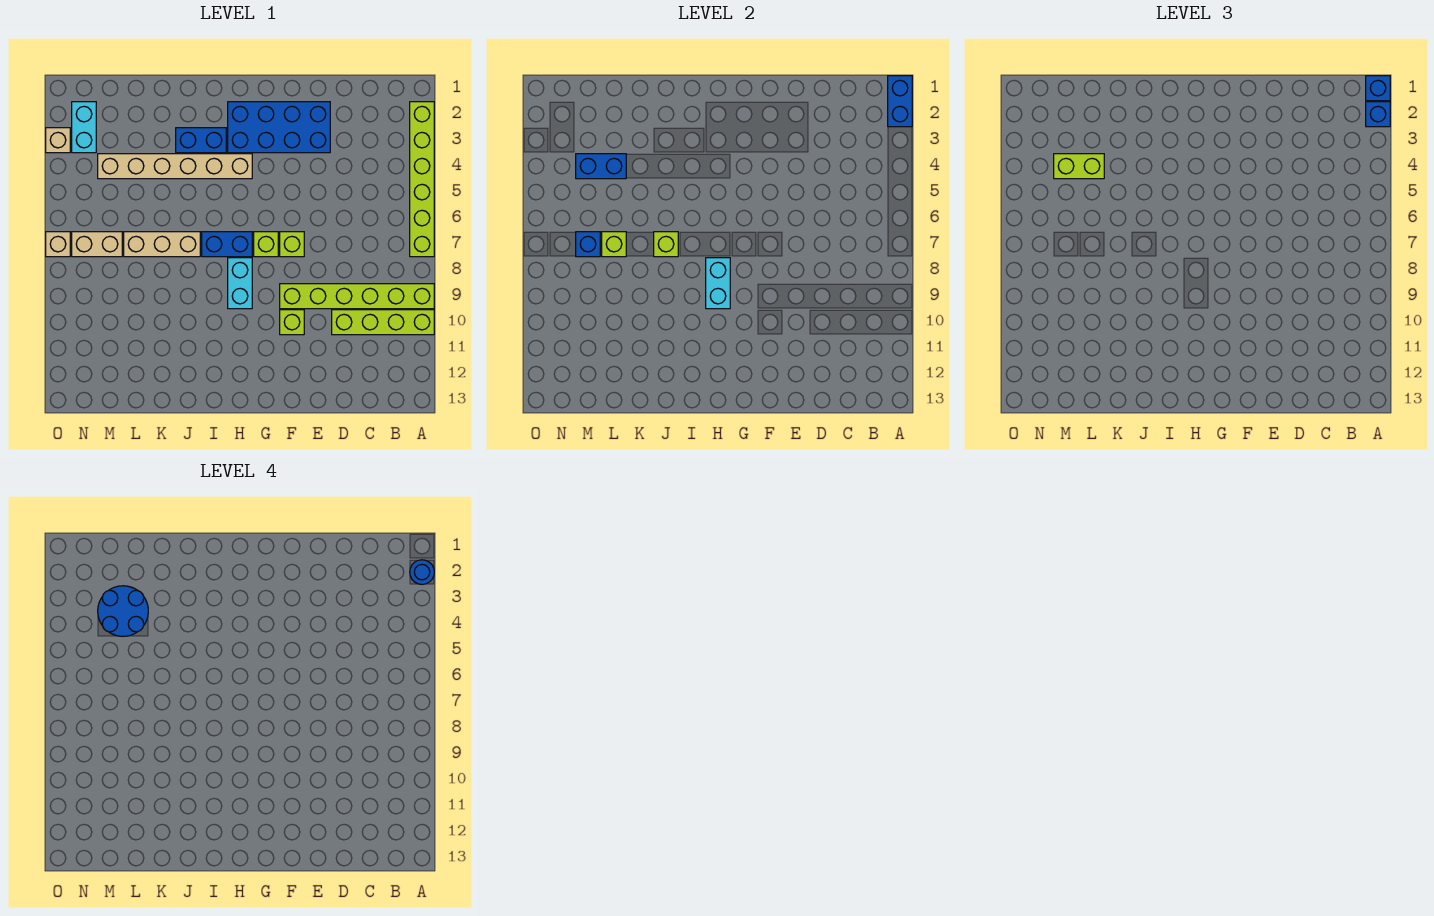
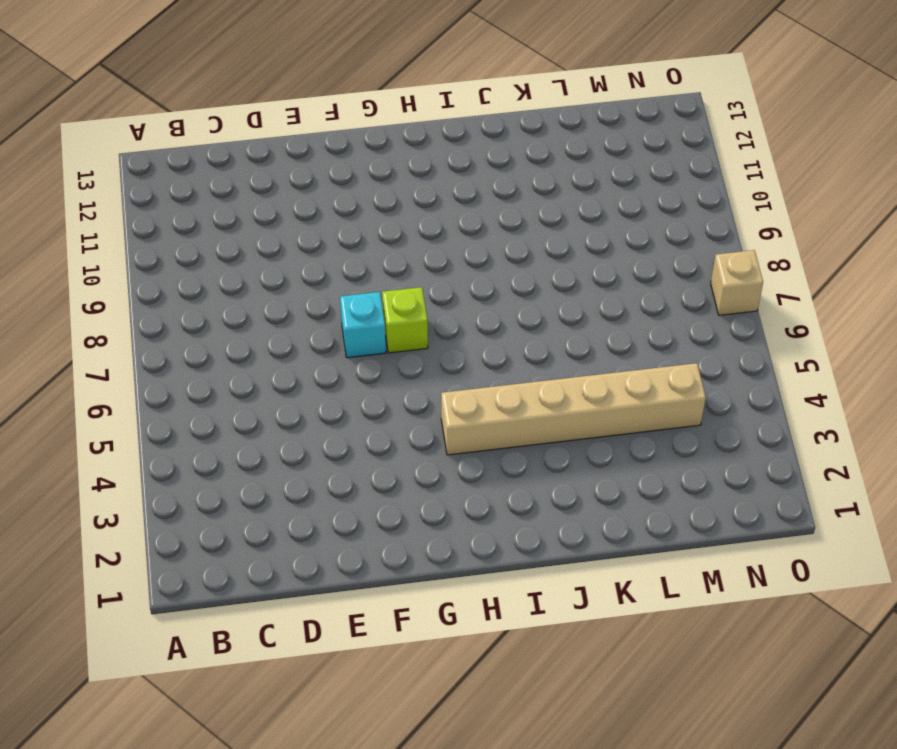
cyan 1x1 brick [340,292,386,358] -> lime 1x1 brick [280,232,304,257]
none -> lime 1x6 brick [410,102,434,257]
none -> lime 1x6 brick [280,284,434,309]
none -> lime 1x4 brick [332,310,434,335]

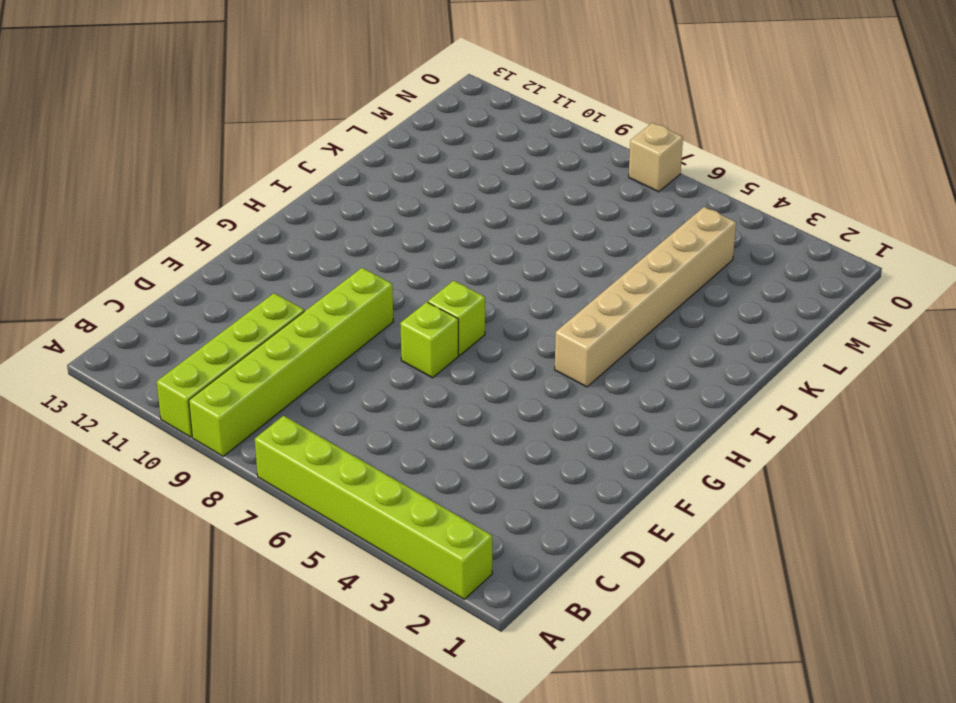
none -> blue 2x4 brick [228,102,330,153]
none -> lime 1x1 brick [280,310,304,335]
none -> blue 1x2 brick [202,232,252,257]

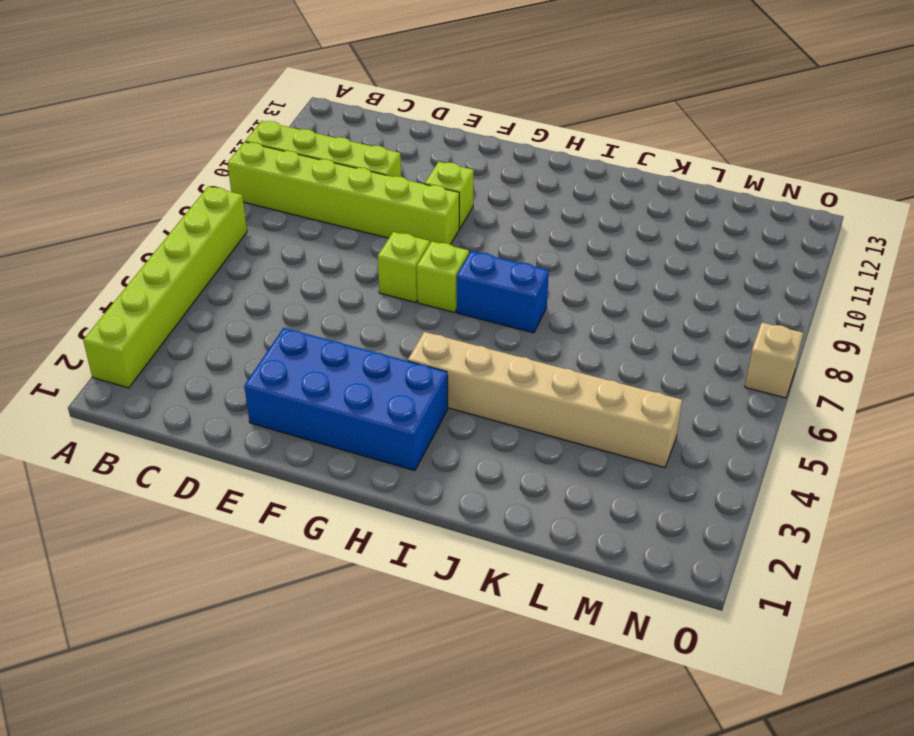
none -> cyan 1x2 brick [228,258,252,309]
none -> blue 1x2 brick [176,128,226,153]
none -> tan 1x3 brick [124,232,200,257]

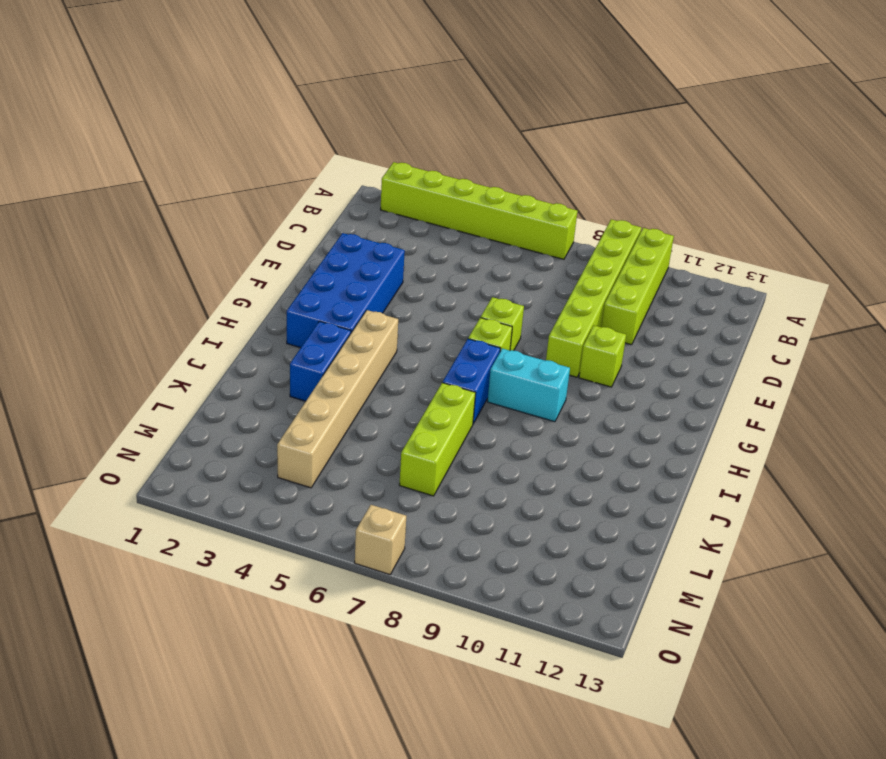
lime 1x3 brick [399,383,476,496] -> tan 1x3 brick [124,232,200,257]
none -> tan 1x2 brick [72,232,122,257]
none -> cyan 1x2 brick [72,102,96,153]
none -> tan 1x1 brick [46,128,70,153]

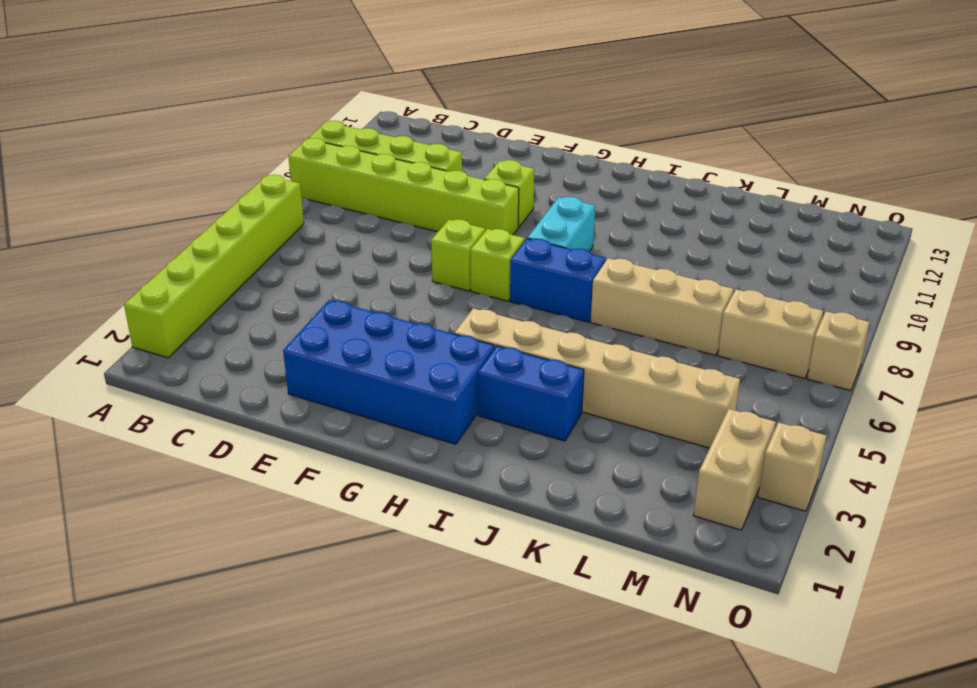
tan 1x2 brick [693,409,776,530] -> cyan 1x2 brick [72,102,96,153]
none -> blue 1x2 brick [888,76,912,127]
none -> cyan 1x2 brick [706,258,730,309]
none -> lime 1x1 brick [654,232,678,257]

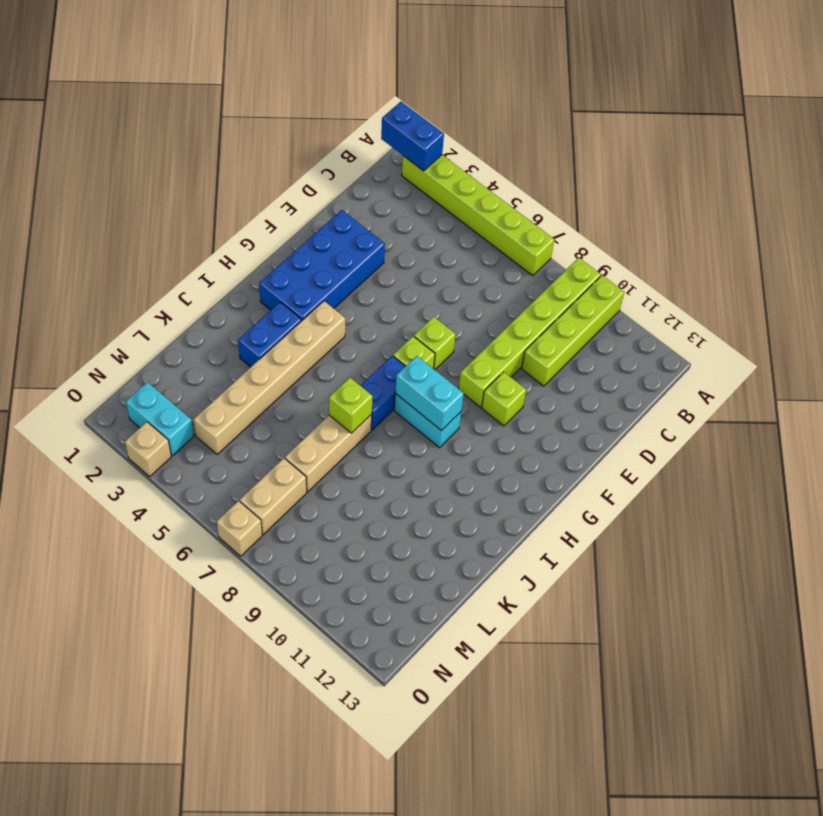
none -> blue 1x2 brick [576,154,626,179]
none -> lime 1x1 brick [602,232,626,257]
none -> blue 1x1 brick [576,232,600,257]

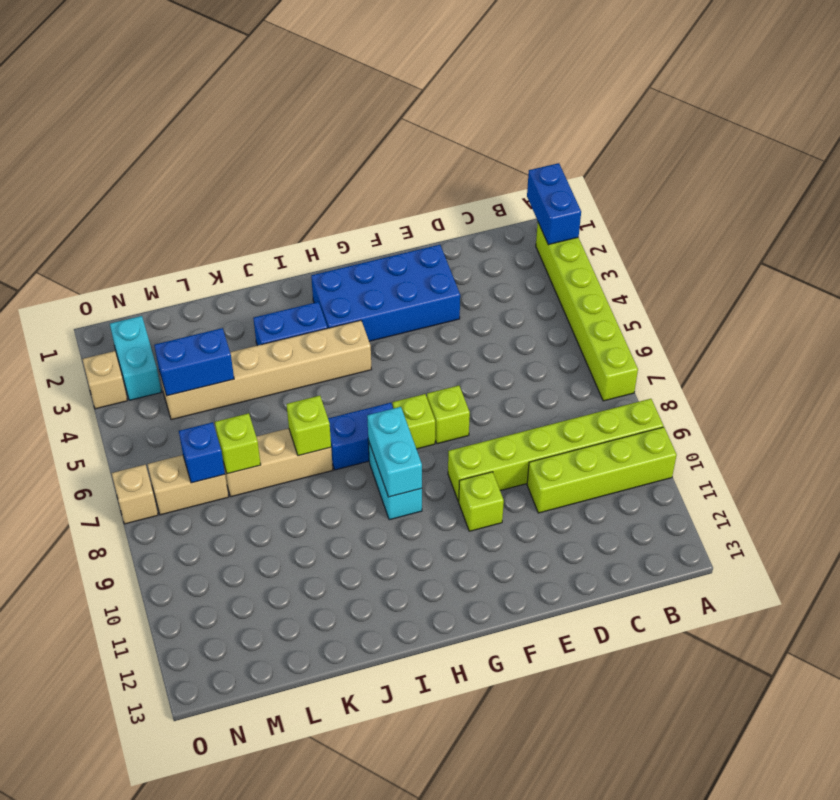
none -> blue 1x1 brick [1366,76,1390,101]
none -> blue 1x1 brick [1366,102,1390,127]
none -> lime 1x2 brick [1054,154,1104,179]

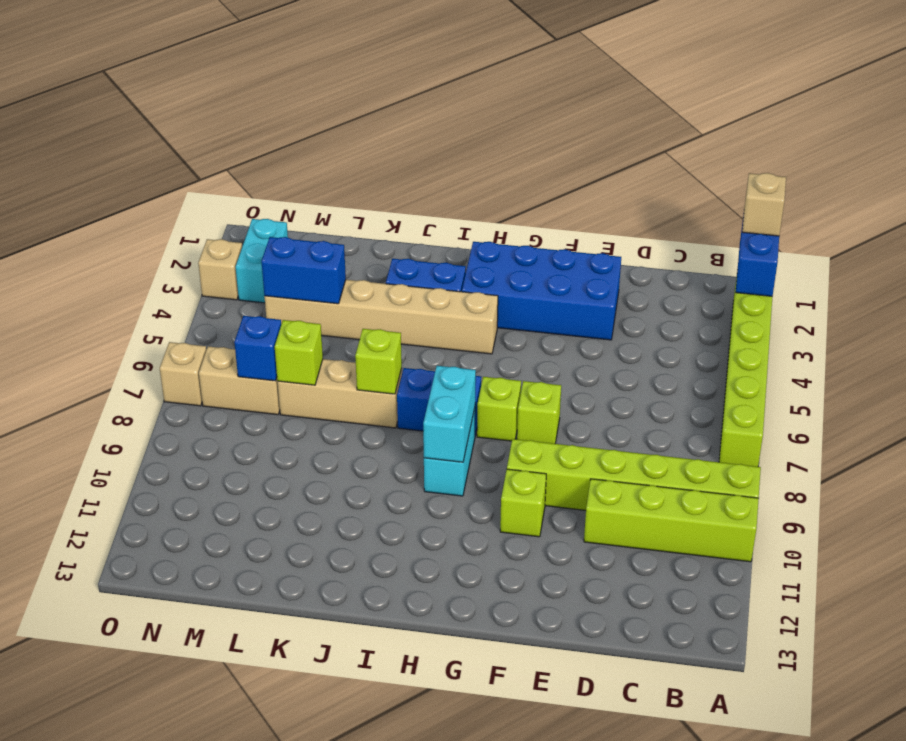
tan 1x1 brick [742,173,786,236] -> blue 1x1 brick [1366,76,1390,101]
none -> blue 1x1 brick [1366,102,1390,127]
none -> lime 1x2 brick [1054,154,1104,179]
none -> blue 1x1 round brick [410,560,434,584]

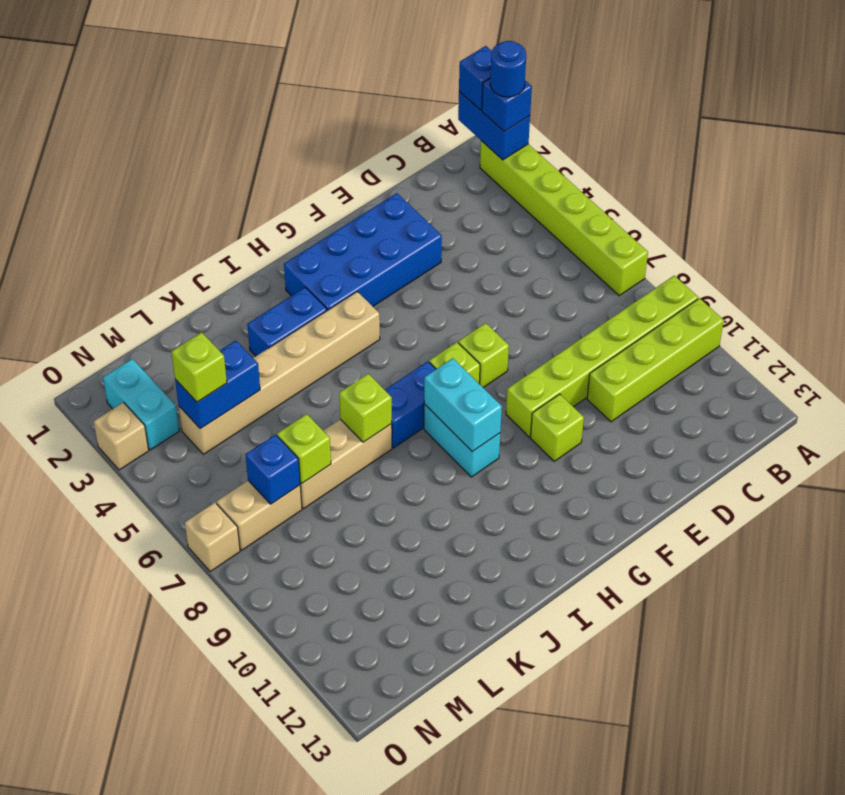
lime 1x1 brick [171,332,227,402] -> lime 1x2 brick [1054,154,1104,179]
none -> blue 2x2 round brick [98,586,148,636]

